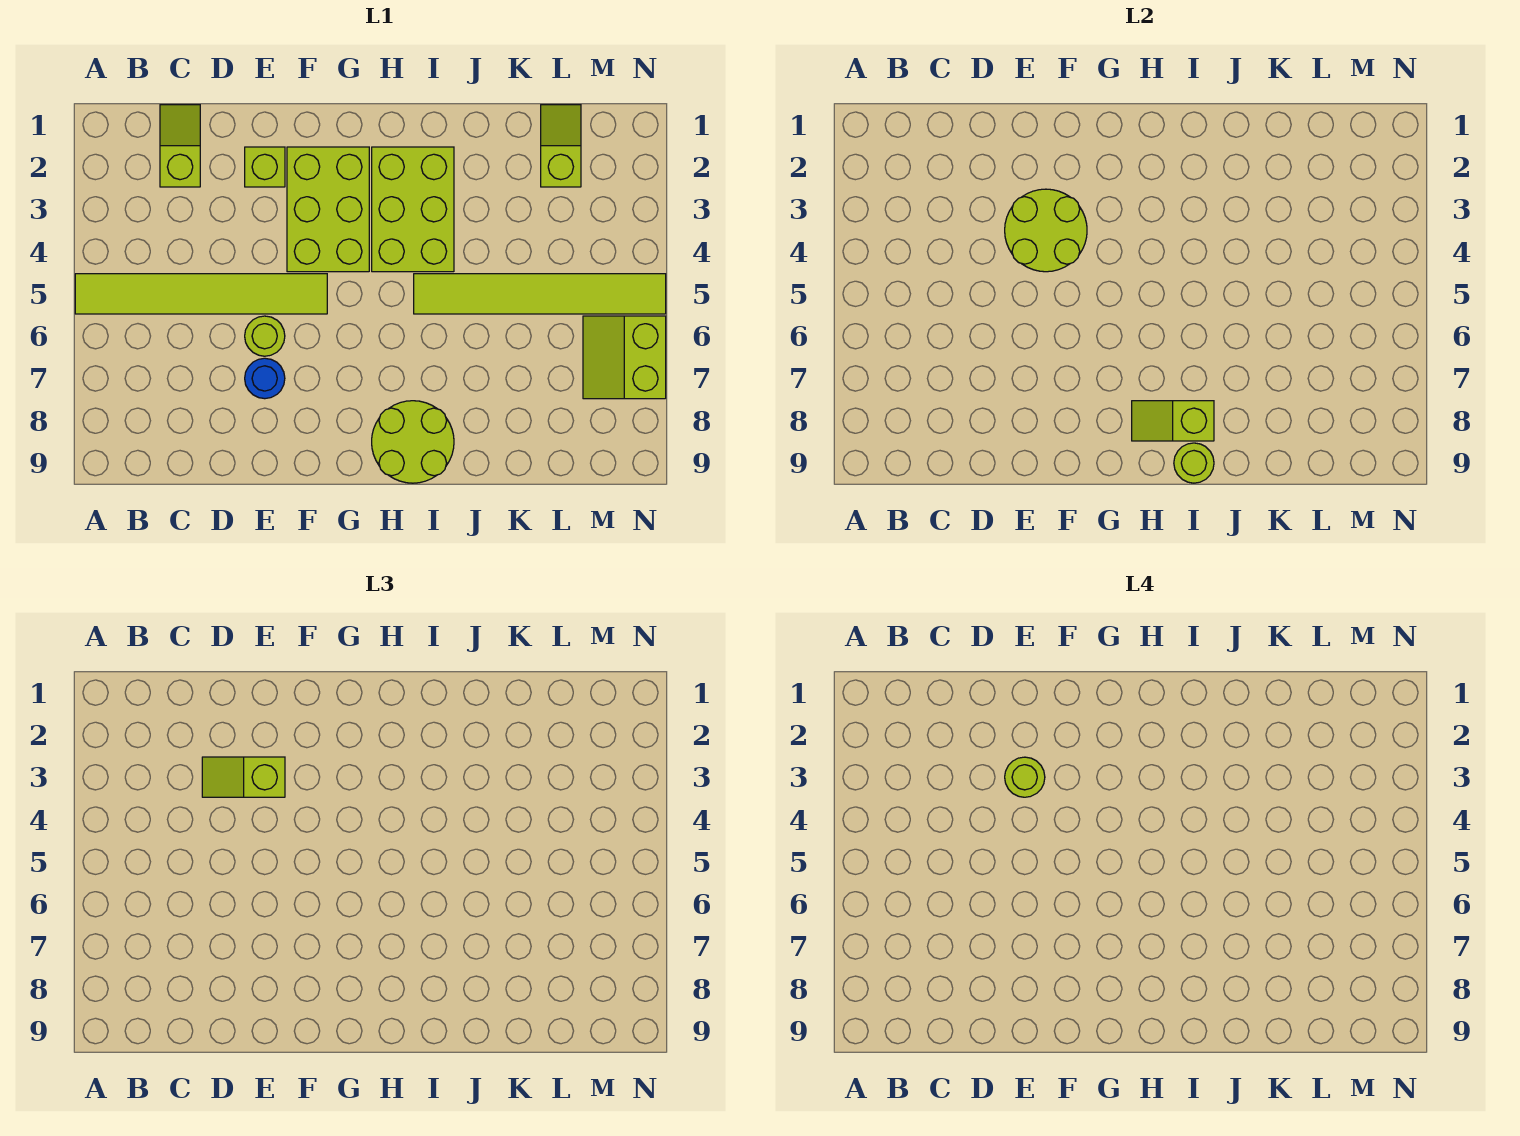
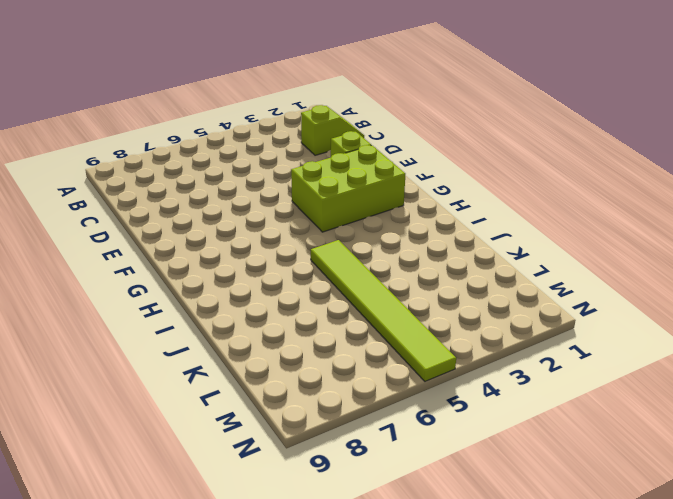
none -> lime 1x6 tile [75,274,327,314]
none -> lime 1x1 round brick [245,316,285,356]
none -> blue 1x1 round brick [245,358,285,399]

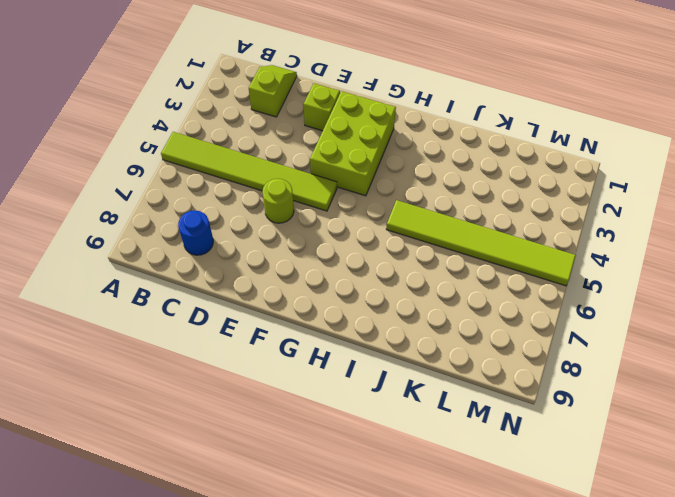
blue 1x1 round brick [178,210,213,255] -> blue 1x1 round brick moved to [245,358,285,399]
none -> lime 2x3 brick [372,147,454,272]
none -> lime 2x2 round brick [372,401,454,483]
none -> lime 1x2 slope [541,105,581,187]

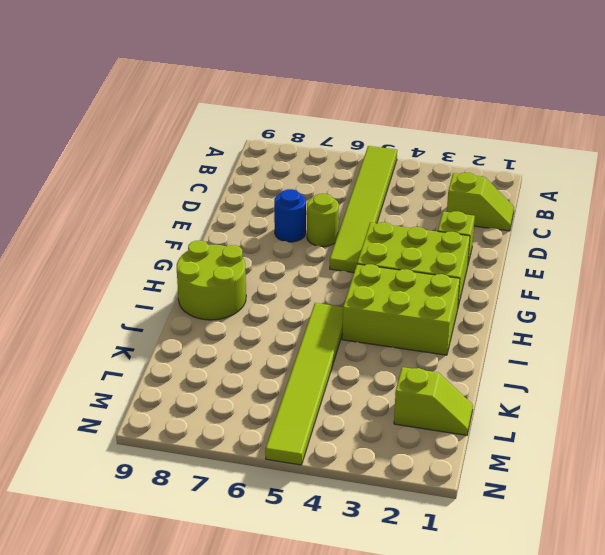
none -> lime 2x2 slope [583,316,666,399]
none -> lime 2x2 round brick [1005,189,1087,272]
none -> lime 1x2 slope [1132,401,1214,441]

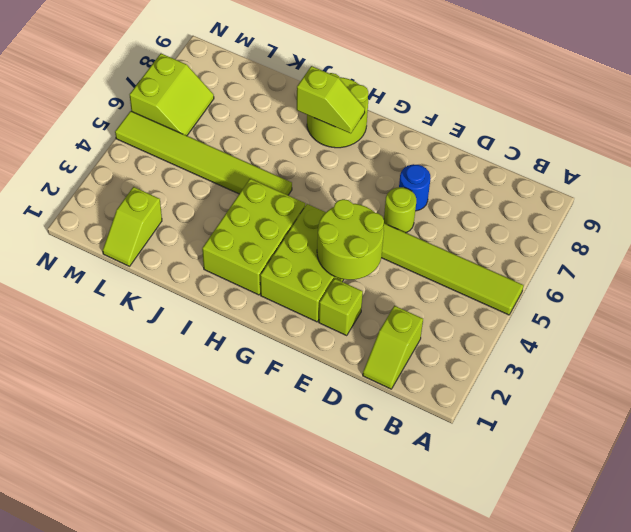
none -> lime 1x1 round brick [1174,443,1214,483]
none -> lime 1x2 slope [202,757,285,797]
none -> lime 1x1 round brick [1005,757,1045,797]

